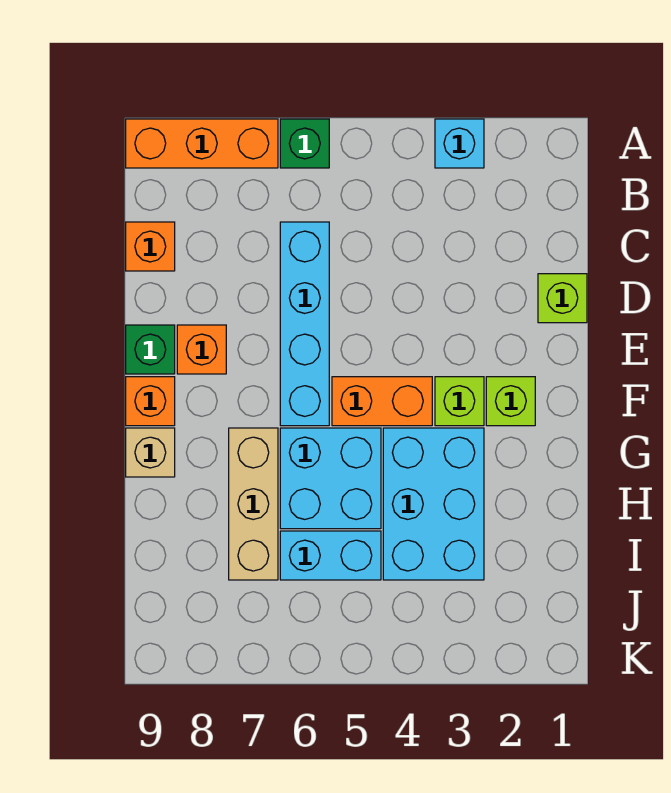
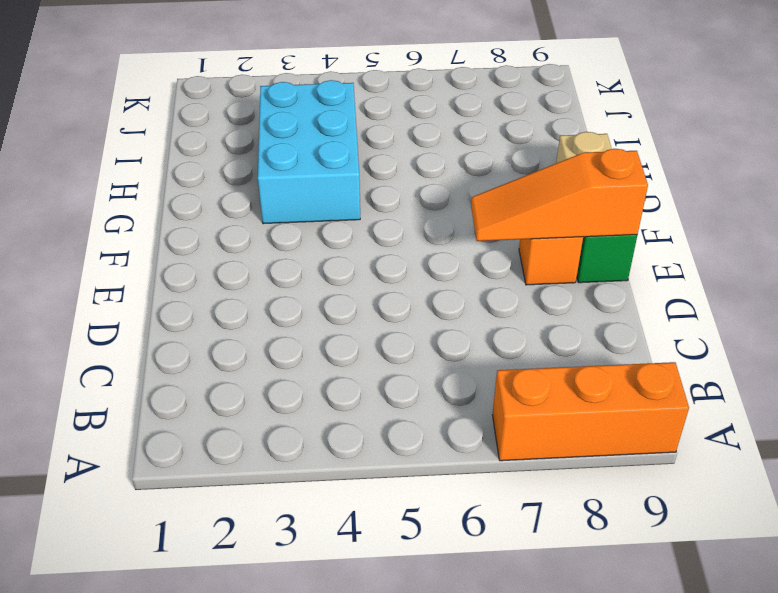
orange 1x3 slope [471,149,648,241] -> none
none -> cyan 1x1 brick [435,119,484,168]
none -> green 1x1 brick [280,119,329,168]
none -> cyan 1x4 brick [280,222,329,426]

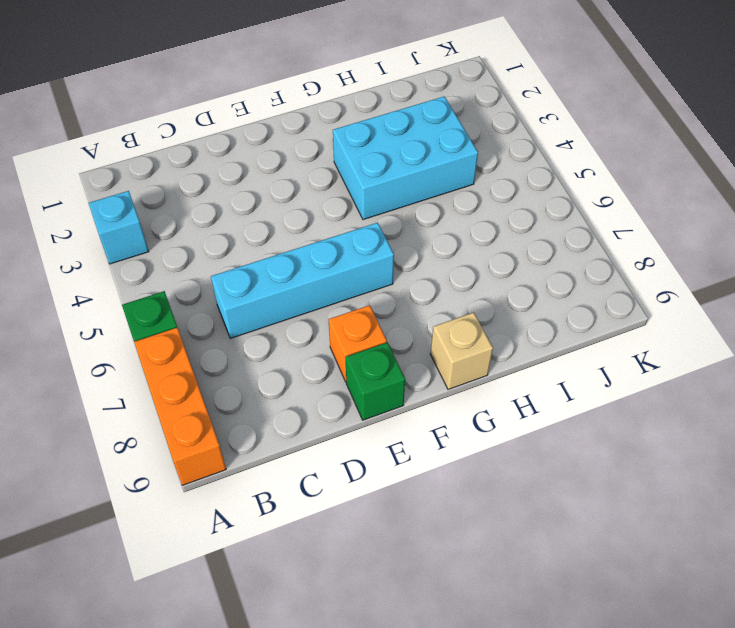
none -> orange 1x1 brick [126,222,175,271]
none -> lime 1x1 brick [538,274,587,323]
none -> lime 1x1 brick [486,377,535,426]

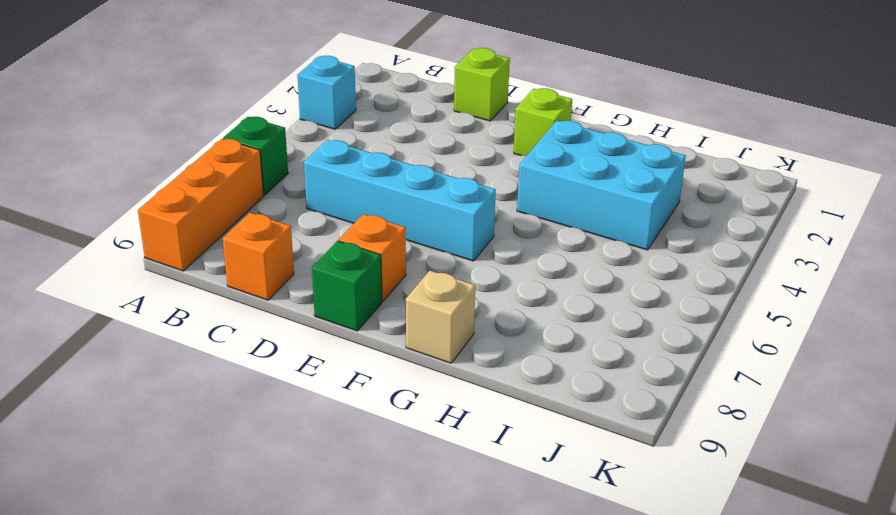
none -> lime 1x1 brick [435,377,484,426]
none -> orange 1x2 brick [332,377,432,426]
none -> orange 1x1 brick [126,377,175,426]

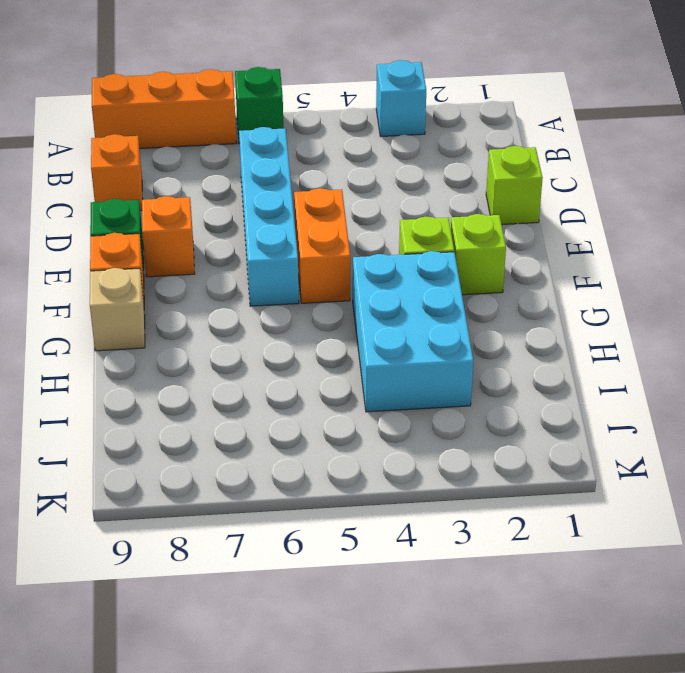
orange 1x2 brick [294,188,350,303] -> orange 1x2 brick turned to [332,377,432,426]
none -> cyan 2x2 brick [280,428,381,529]
none -> tan 1x3 brick [229,428,278,580]
none -> cyan 1x2 brick [280,531,381,580]

